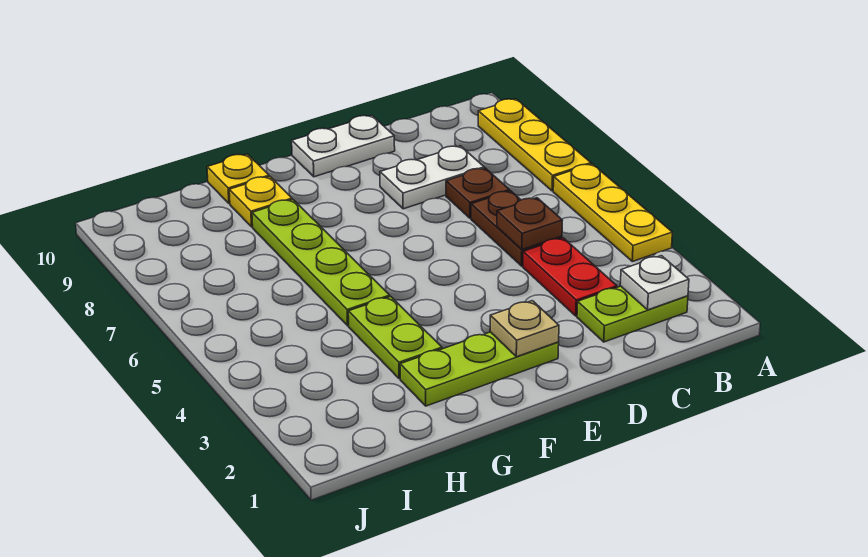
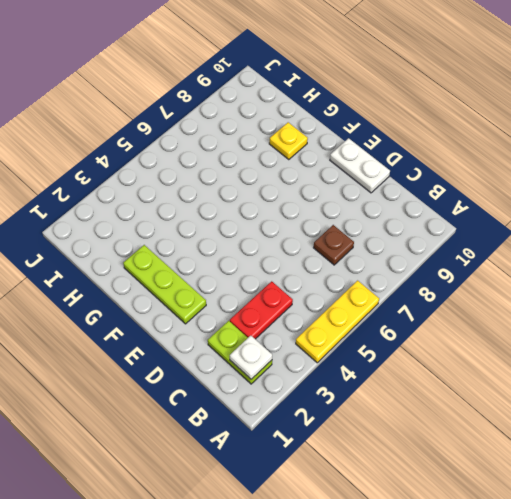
none -> yellow 1x3 plate [478,99,591,191]
none -> brown 1x2 plate [471,191,562,266]
none -> white 1x2 plate [380,146,484,209]

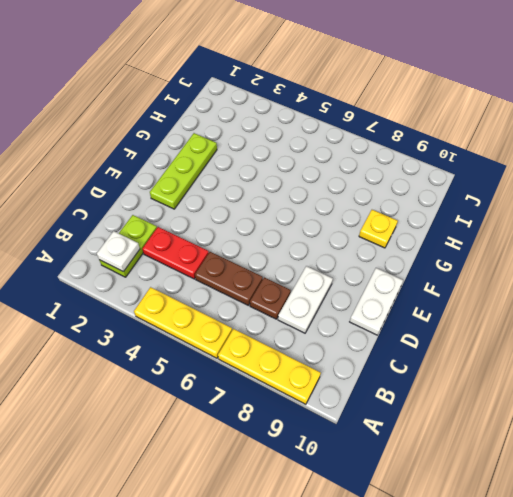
none -> lime 1x2 plate [348,297,442,379]
none -> lime 1x4 plate [252,200,390,326]
none -> yellow 1x1 plate [207,154,269,204]

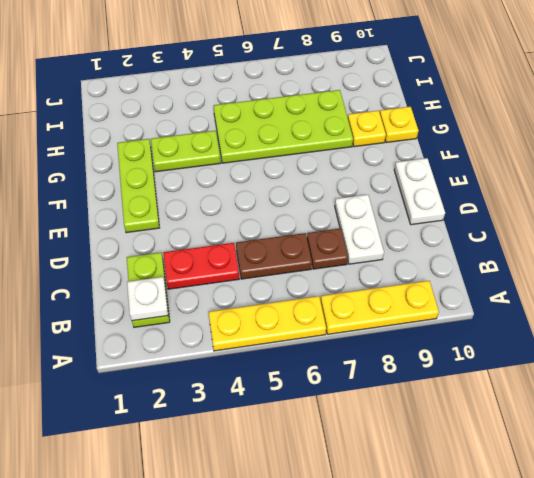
lime 2x4 plate [214,90,353,163] -> lime 1x4 plate [252,200,390,326]
none -> brown 1x1 plate [497,198,562,250]
none -> tan 1x1 plate [490,301,559,357]

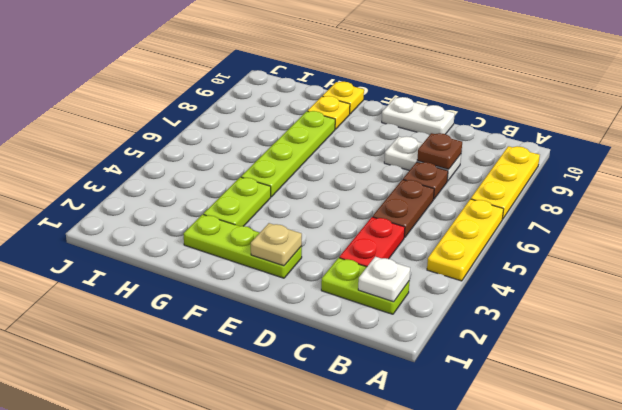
brown 1x1 plate [417,133,462,169] -> brown 1x1 plate moved to [497,198,562,250]

